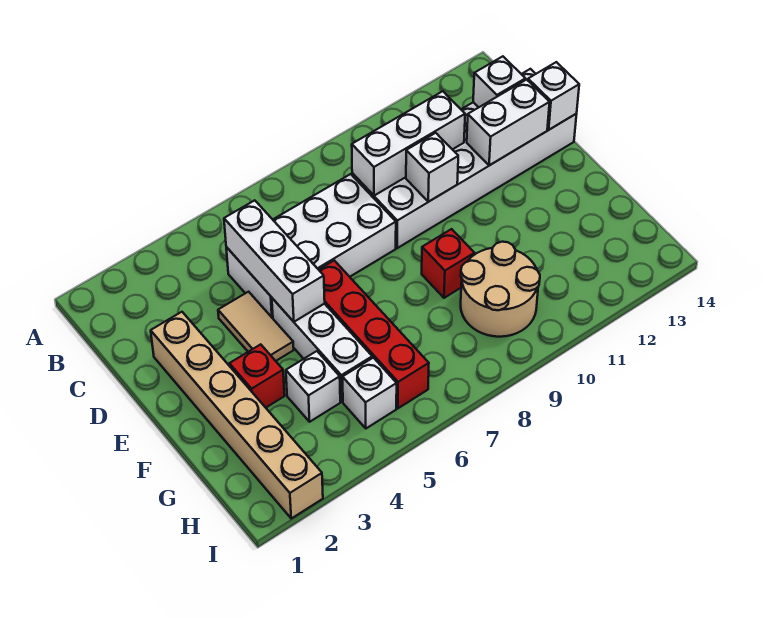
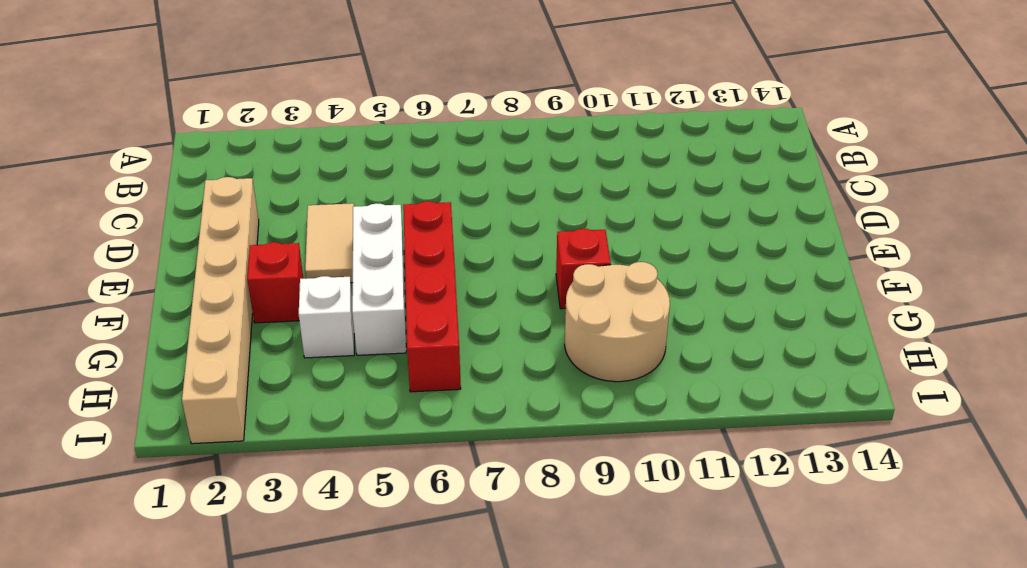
none -> white 2x4 brick [226,174,396,318]
none -> white 2x6 brick [352,69,577,248]
none -> white 1x1 brick [343,358,397,428]

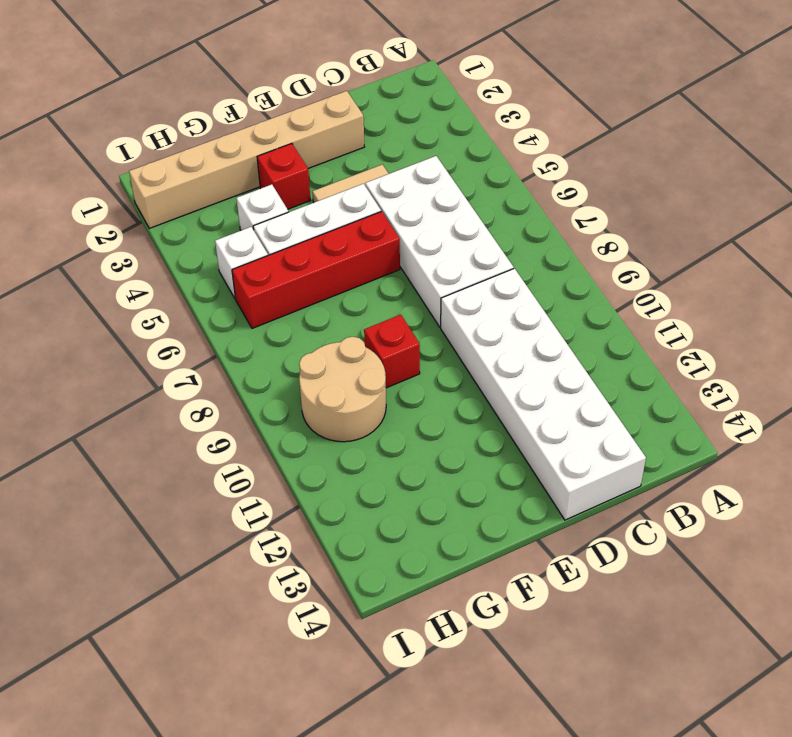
none -> white 1x3 brick [224,200,325,322]
none -> white 1x3 brick [352,91,465,196]
none -> white 1x1 brick [473,56,525,107]

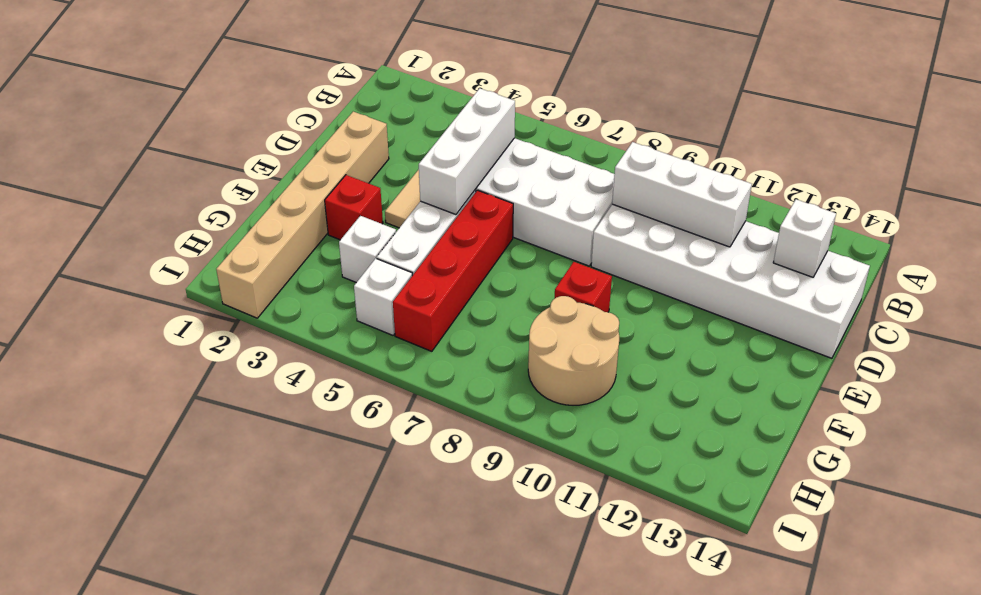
none -> white 1x1 brick [406,133,458,202]
none -> white 1x2 brick [467,80,550,165]
none -> white 1x1 brick [528,62,579,130]

